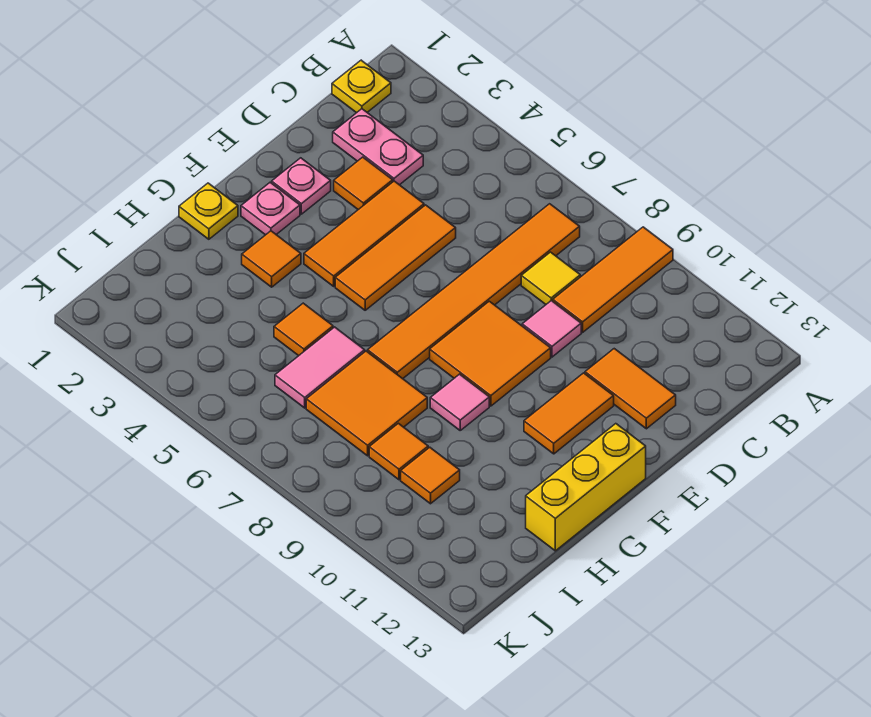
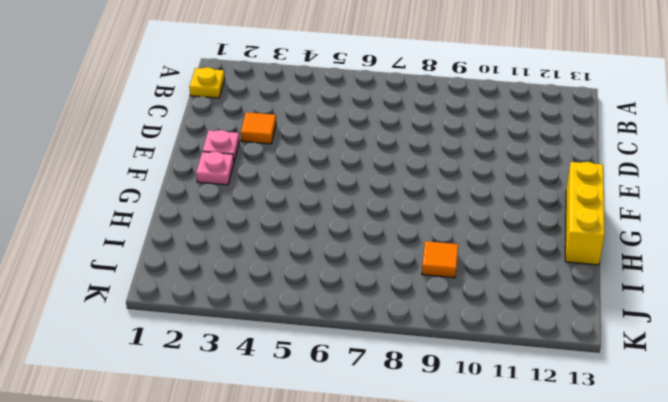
none -> orange 1x3 tile [553,227,673,332]
none -> orange 1x6 tile [368,204,580,379]
none -> pink 1x2 plate [333,109,423,185]

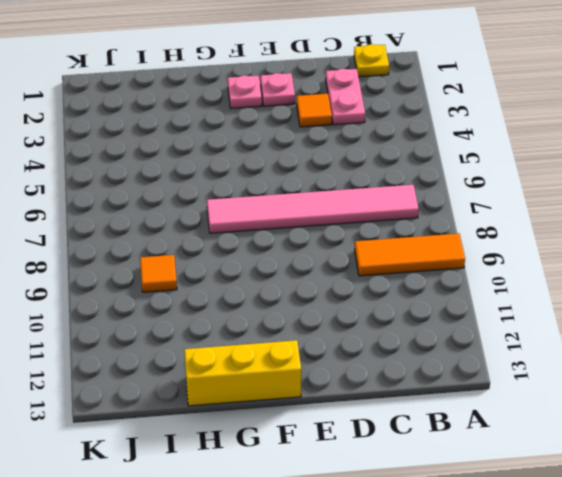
pink 1x6 tile [207,185,419,233] -> orange 1x6 tile [368,204,580,379]
none -> yellow 1x1 tile [521,252,580,304]
none -> orange 1x3 tile [304,181,424,286]
none -> orange 1x3 tile [335,205,456,310]

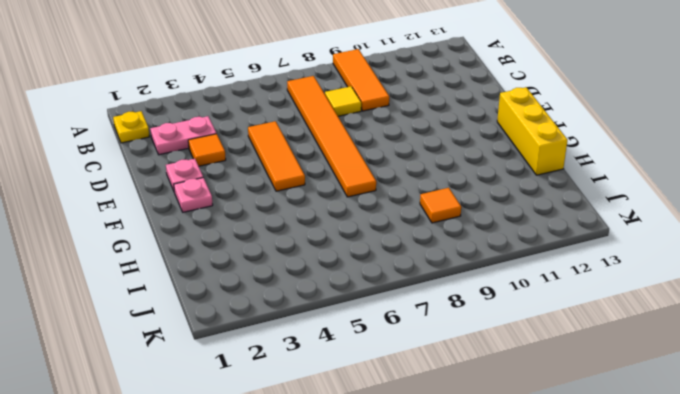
none -> orange 1x3 tile [304,181,424,286]
none -> pink 1x1 tile [522,301,581,357]
none -> orange 1x2 tile [585,349,676,429]

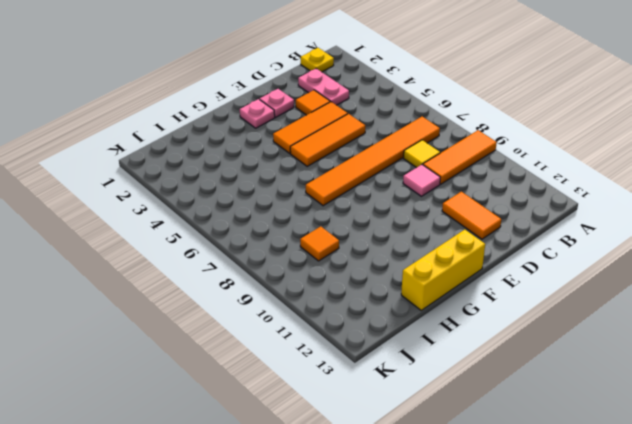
none -> orange 2x2 tile [430,301,551,406]
none -> orange 1x2 tile [524,373,614,454]
none -> yellow 1x1 plate [179,183,238,239]

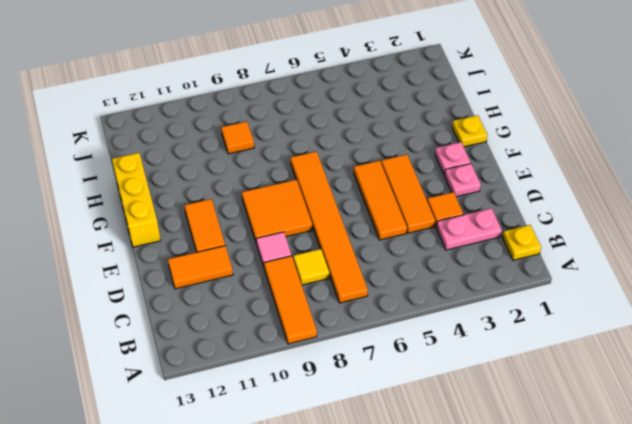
none -> orange 1x1 tile [242,231,301,287]
none -> pink 1x1 tile [430,374,489,430]
none -> orange 1x1 tile [274,303,333,356]

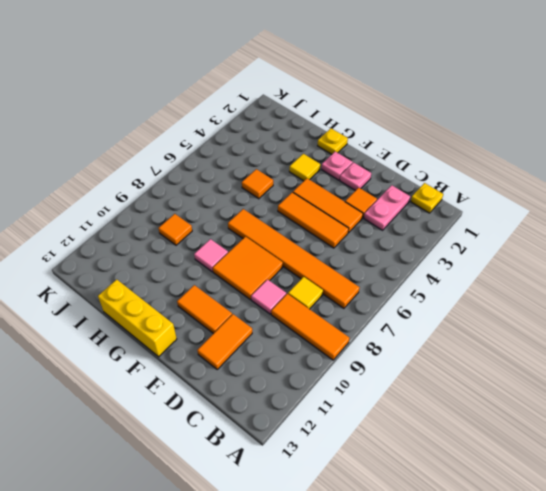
yellow 1x1 tile [289,154,320,181] -> orange 1x1 tile [242,231,301,287]
none -> pink 1x2 tile [275,327,365,408]
none -> orange 2x2 tile [306,351,427,456]
none -> orange 1x1 tile [401,447,460,504]

